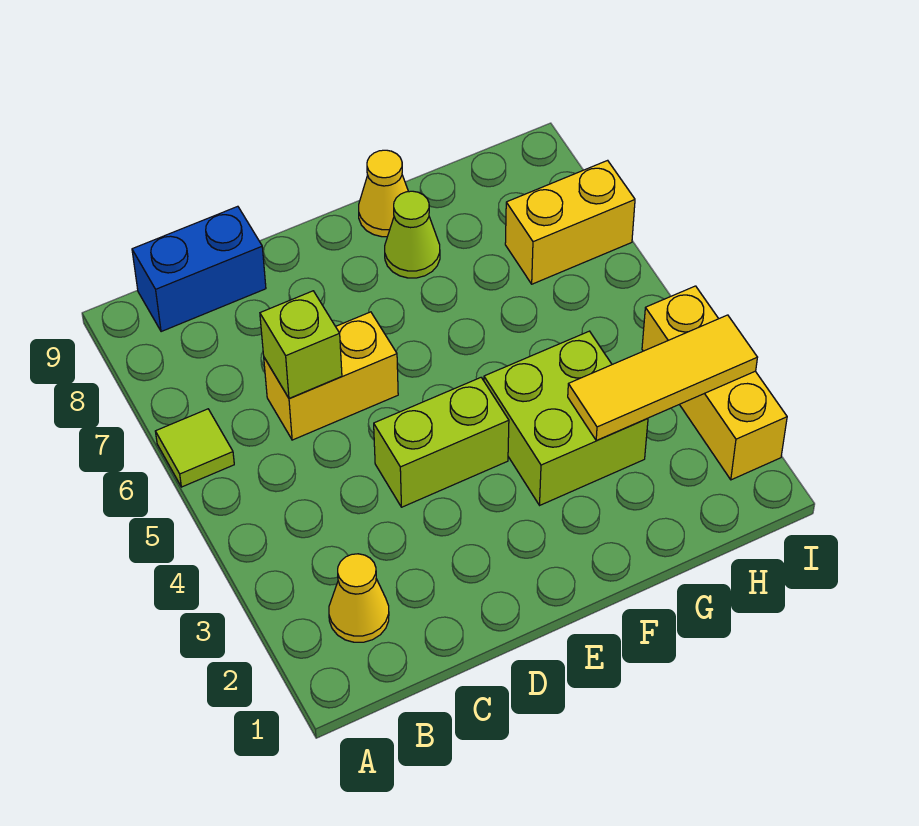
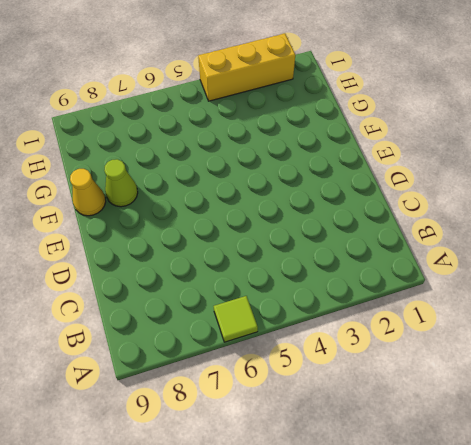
none -> yellow 1x1 cone [329,554,389,642]
none -> blue 1x2 brick [132,206,266,332]
none -> yellow 1x2 brick [264,312,398,440]

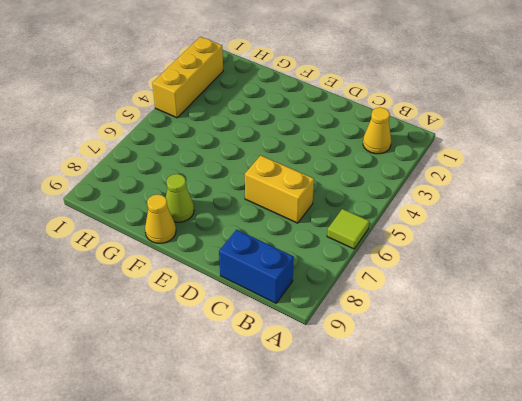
none -> lime 1x2 brick [374,378,509,507]
none -> lime 2x2 brick [484,331,648,505]
none -> yellow 1x2 brick [505,160,635,284]

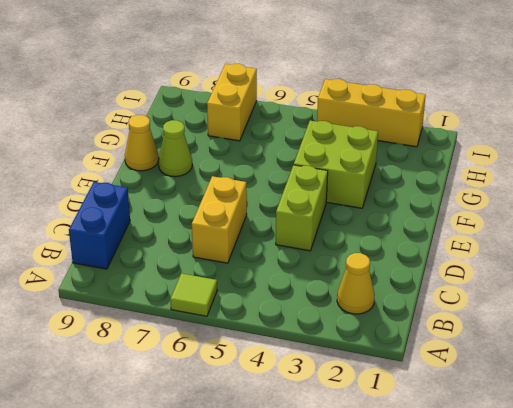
none -> lime 1x1 brick [260,291,342,398]
none -> yellow 1x3 tile [568,315,757,440]

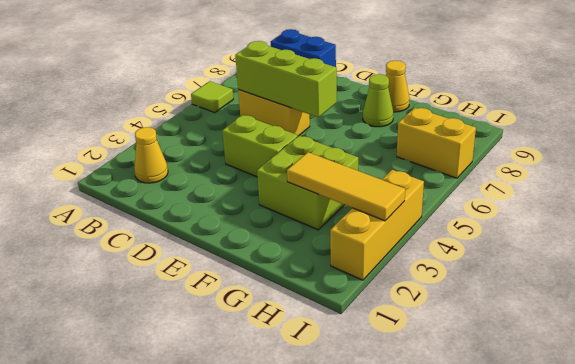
lime 1x3 brick [235,41,337,117] -> lime 1x1 brick [260,291,342,398]

